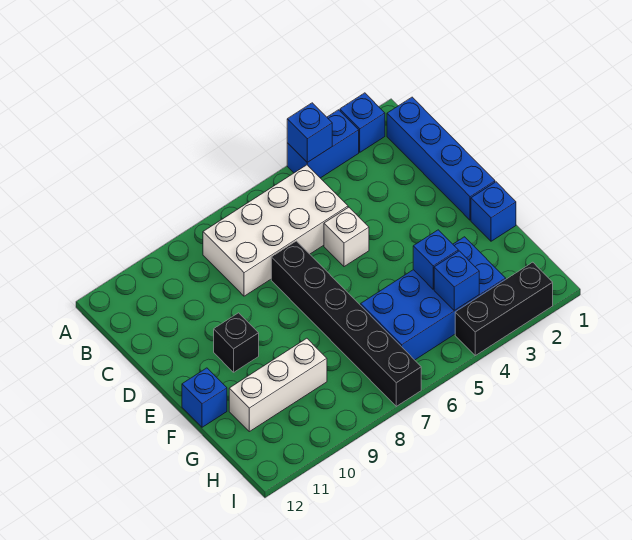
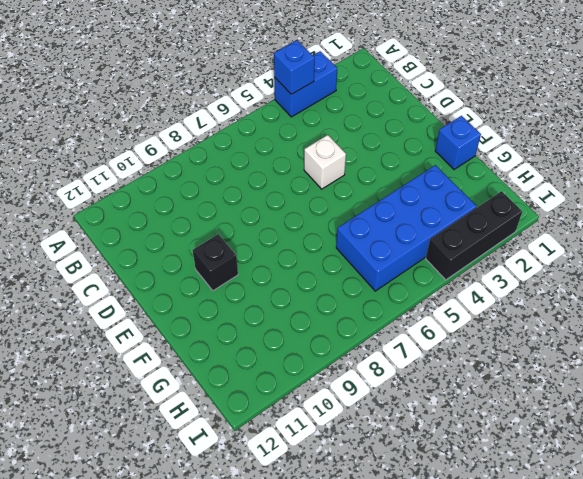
none -> blue 1x1 brick [340,93,385,152]
none -> blue 1x4 brick [387,97,495,220]
none -> white 2x4 brick [203,165,348,296]

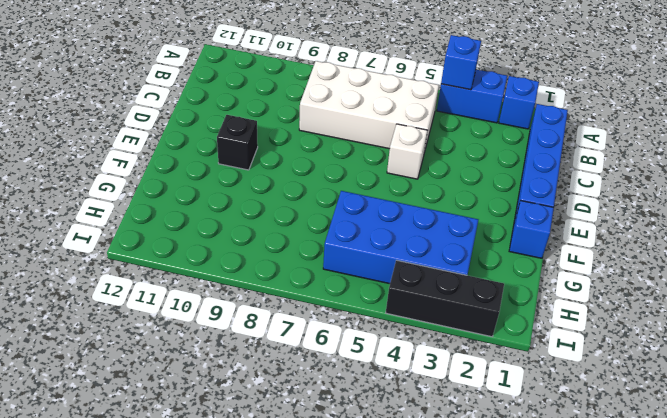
none -> black 1x6 brick [271,241,421,406]
none -> blue 1x1 brick [182,368,227,427]
none -> white 1x3 brick [229,338,327,432]

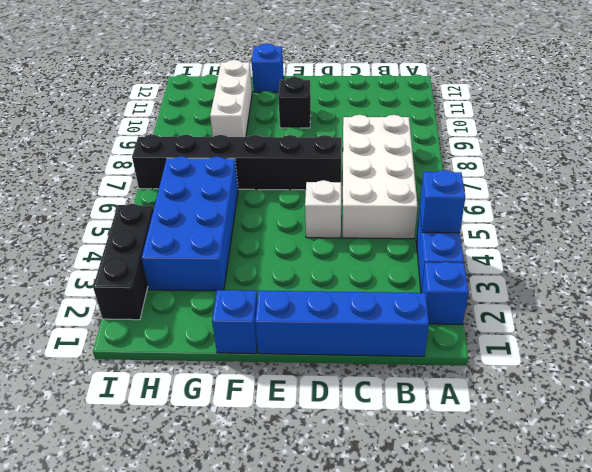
none -> blue 1x1 brick [413,230,458,289]
none -> blue 1x1 brick [434,251,479,311]

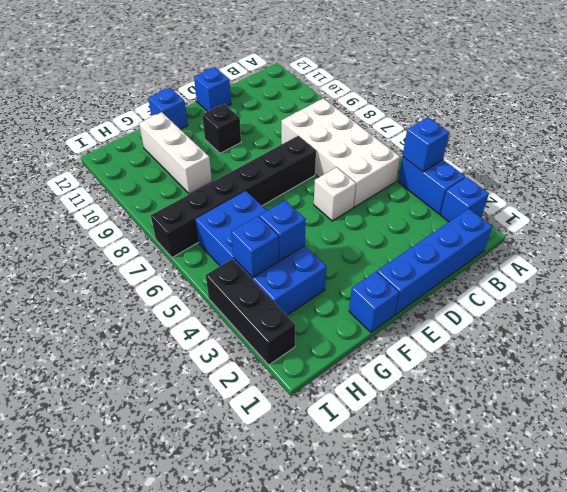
blue 1x1 brick [194,67,231,111] -> none

